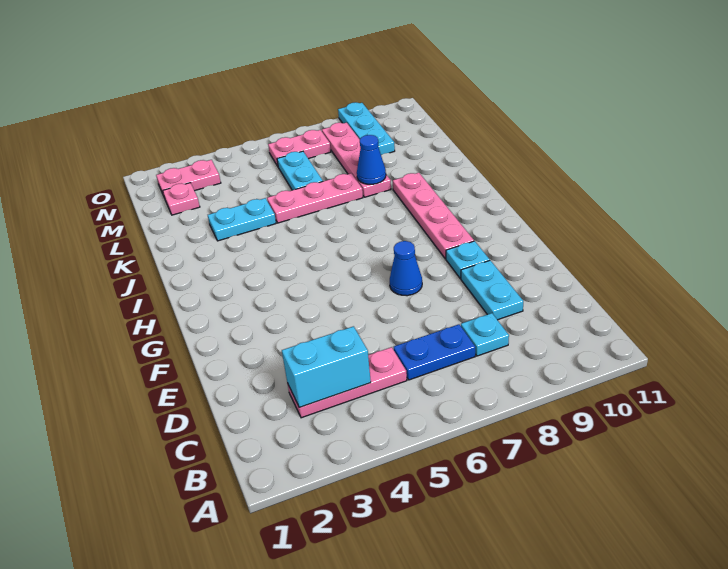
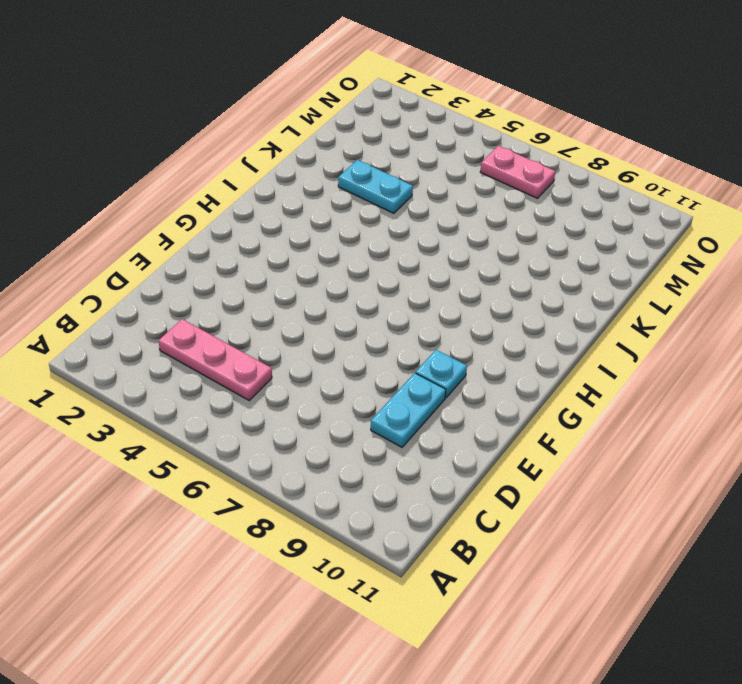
none -> blue 1x2 plate [394,324,475,380]
none -> cyan 1x1 plate [461,313,509,356]
none -> blue 1x1 cone [390,241,422,296]

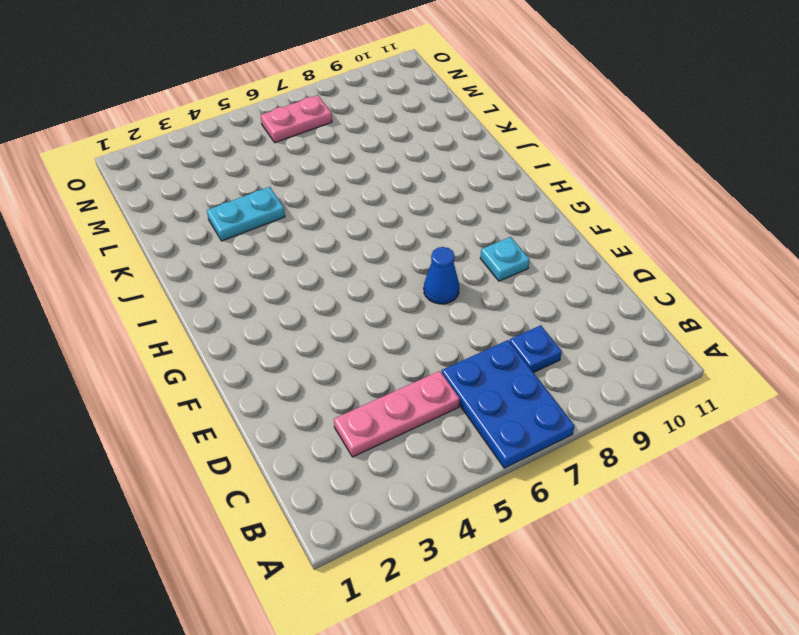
blue 2x3 plate [442,340,574,468] -> blue 1x2 plate [394,324,475,380]
blue 1x1 plate [509,325,562,373] -> cyan 1x1 plate [461,313,509,356]
none -> cyan 1x2 plate [461,260,523,320]
none -> pink 1x4 plate [393,173,474,259]
none -> pink 1x3 plate [267,173,363,223]

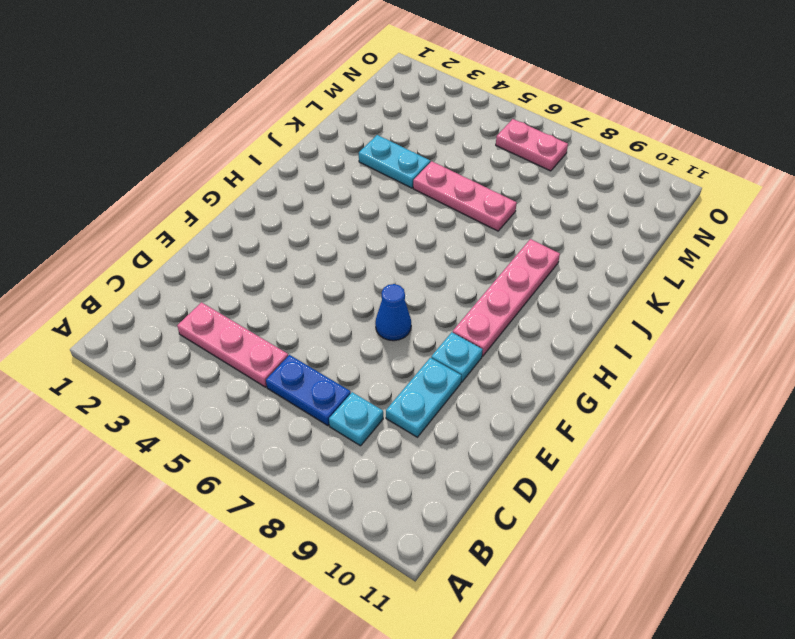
none -> pink 1x4 plate [322,123,391,197]
none -> cyan 1x2 plate [277,151,323,190]
none -> pink 1x1 plate [163,183,200,215]

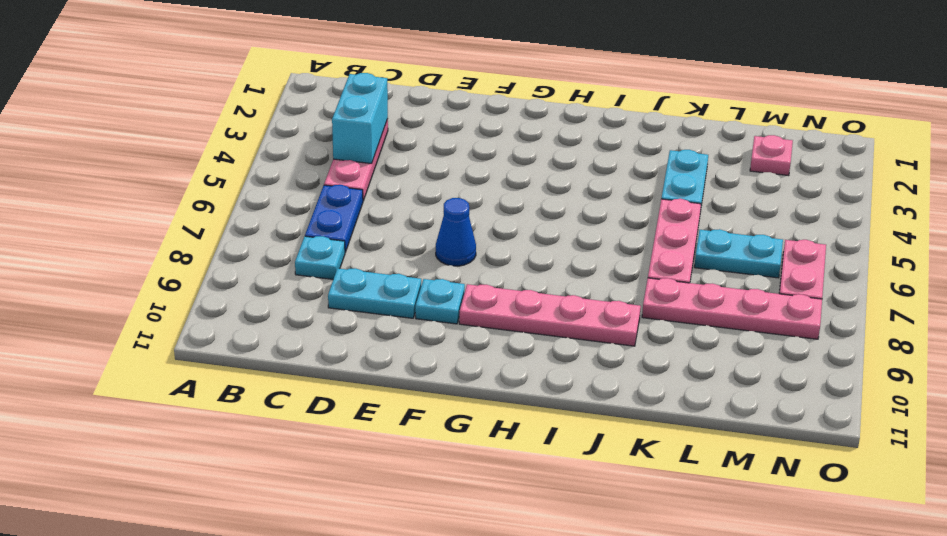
none -> cyan 1x3 plate [338,102,395,155]
none -> pink 1x2 plate [156,160,221,196]
none -> blue 1x1 cone [357,135,386,184]

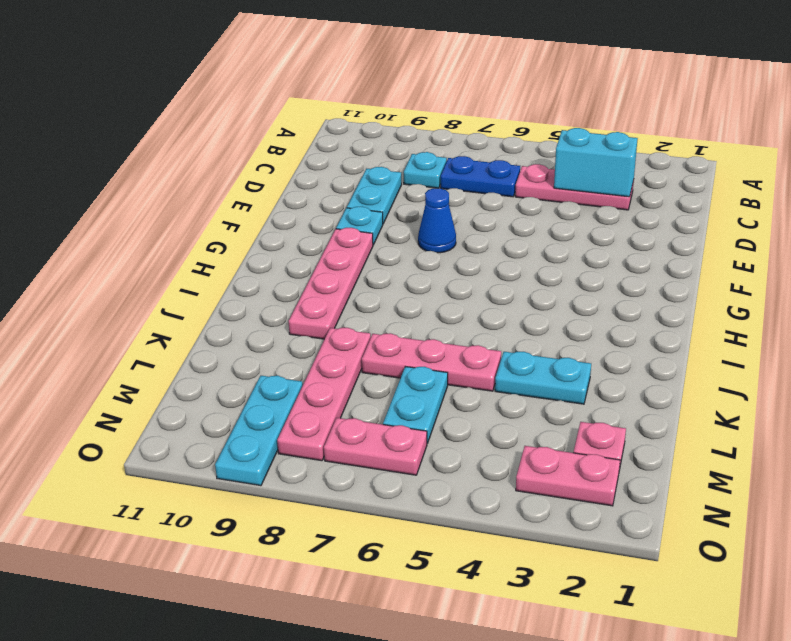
none -> blue 1x1 cone [357,135,386,184]

